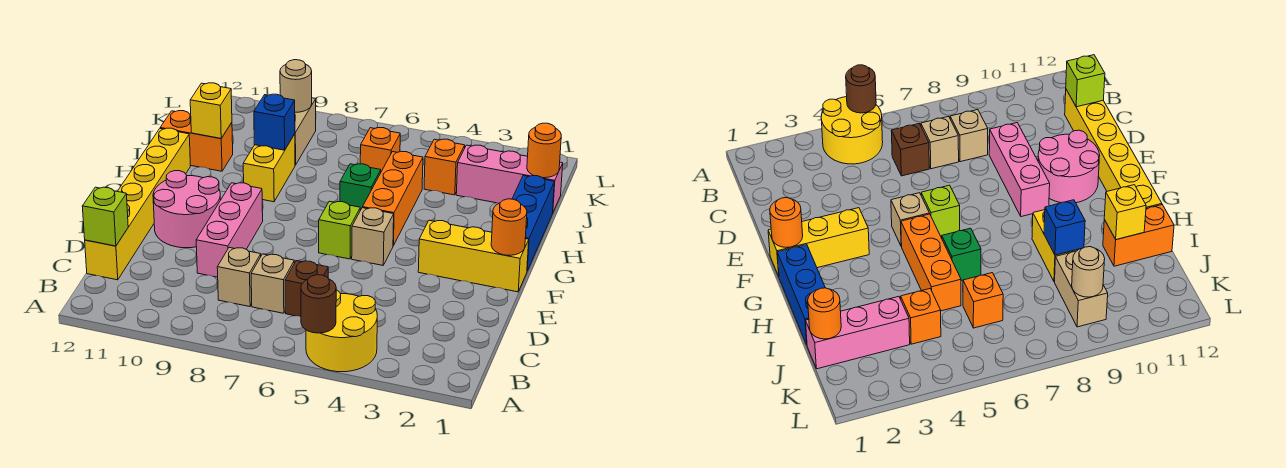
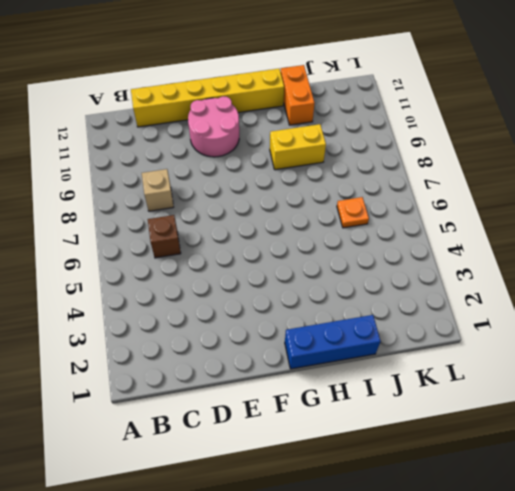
orange 1x1 plate [337,197,369,228] -> orange 1x1 brick [360,128,400,172]
none -> yellow 2x2 round brick [306,290,377,372]
none -> tan 1x1 brick [251,254,294,313]
none -> pink 1x3 brick [196,183,263,277]

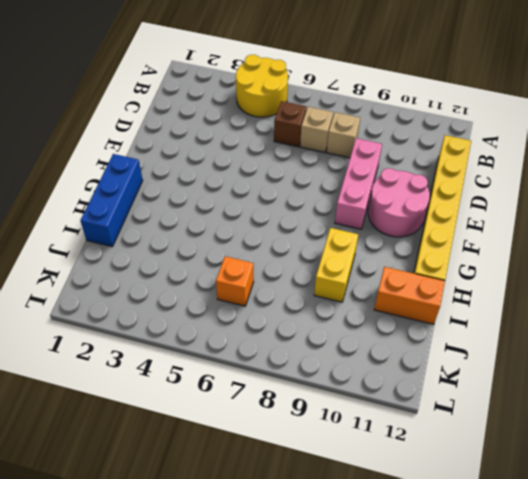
none -> yellow 1x3 brick [418,220,529,292]
none -> tan 1x1 brick [352,208,394,265]
none -> lime 1x1 brick [319,201,360,259]

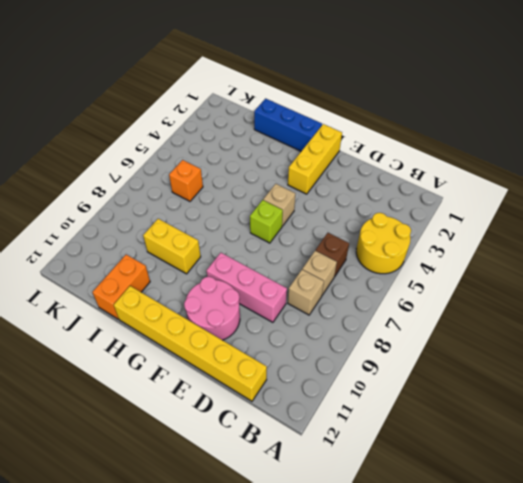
none -> orange 1x3 brick [363,151,423,246]
none -> green 1x1 brick [340,164,381,210]
none -> pink 1x3 brick [456,145,563,212]

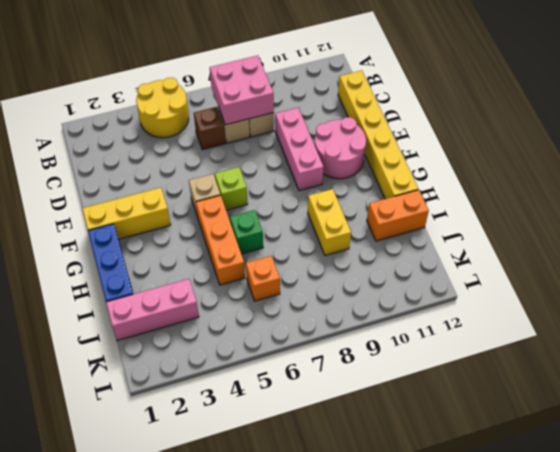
pink 2x2 brick [210,55,274,125] -> none
none -> orange 1x1 brick [424,139,465,195]
none -> tan 1x2 brick [295,98,316,165]
none -> brown 1x1 round brick [301,275,336,333]

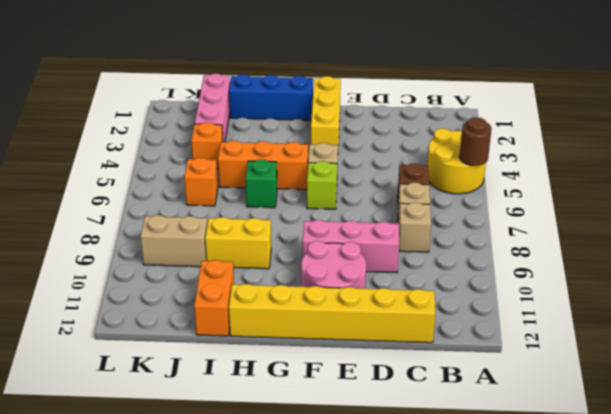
none -> lime 1x1 brick [82,187,128,246]
none -> orange 1x1 round brick [491,199,527,255]
none -> blue 1x1 brick [254,94,295,150]

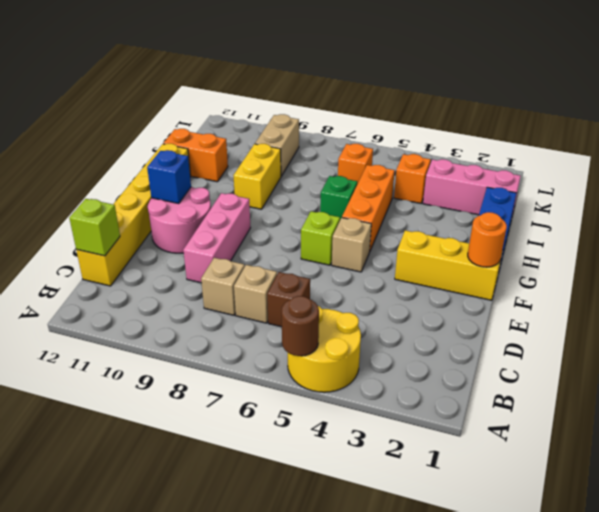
blue 1x1 brick [147,150,191,204] -> blue 1x1 brick moved to [254,94,295,150]
none -> yellow 1x1 brick [190,83,232,138]
none -> orange 1x1 round brick [527,123,561,178]
none -> tan 1x1 round brick [280,60,312,112]

